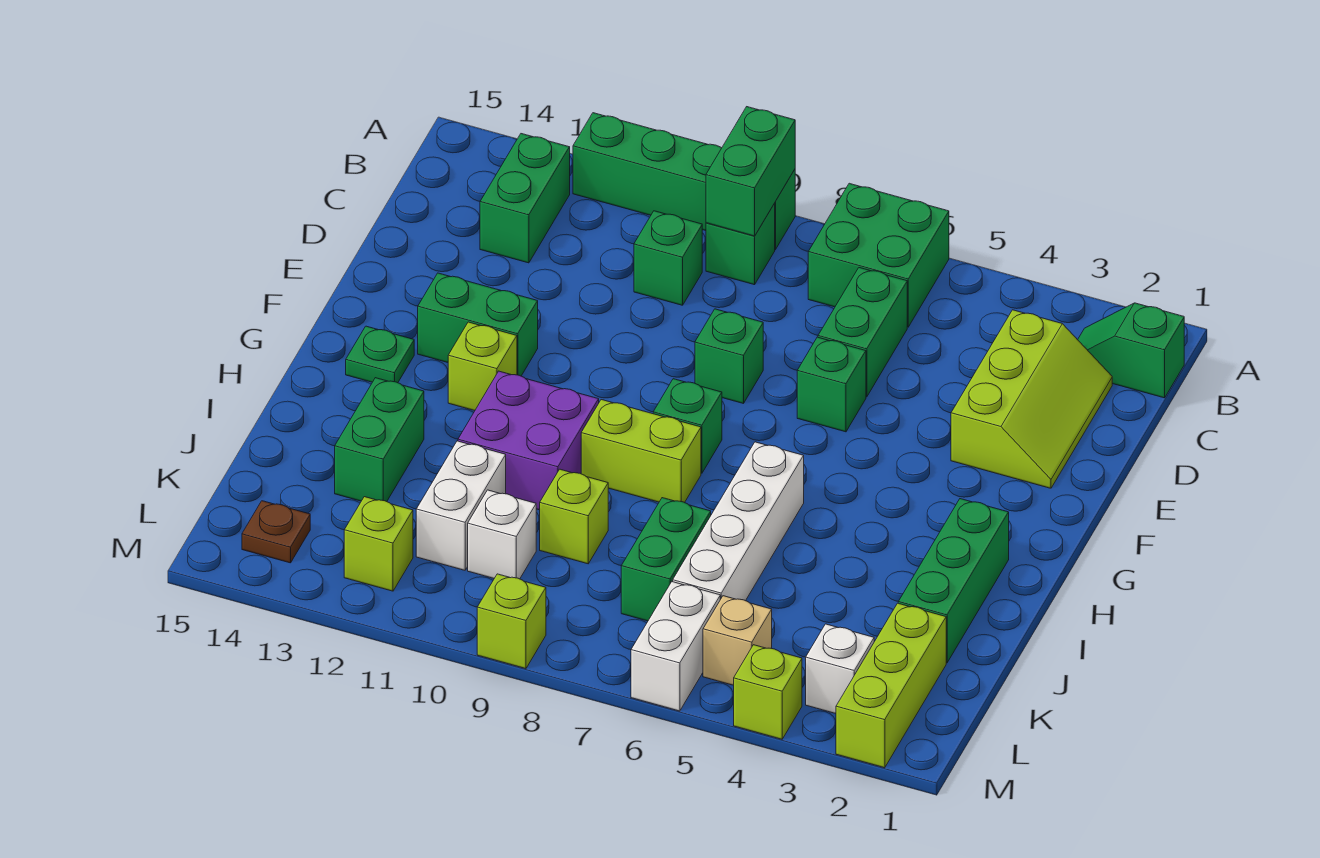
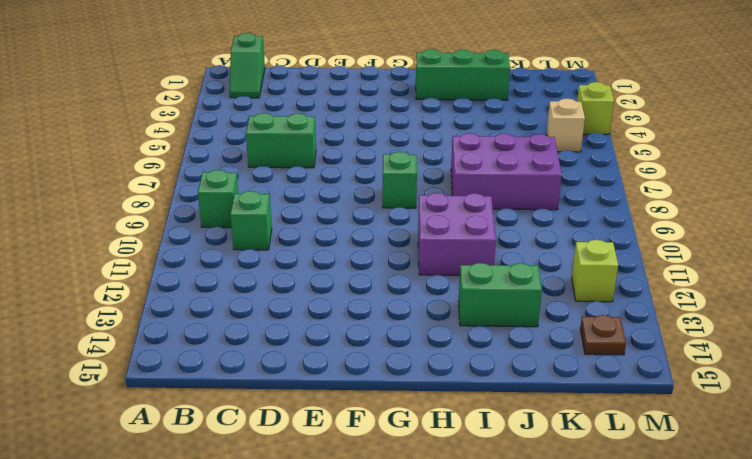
purple 2x3 brick [451,133,562,210] -> green 1x2 brick [621,498,711,621]
none -> green 2x2 brick [808,183,949,327]
none -> green 1x4 brick [573,113,795,250]
none -> green 1x2 brick [480,134,570,263]
none -> lime 2x3 slope [951,310,1112,488]

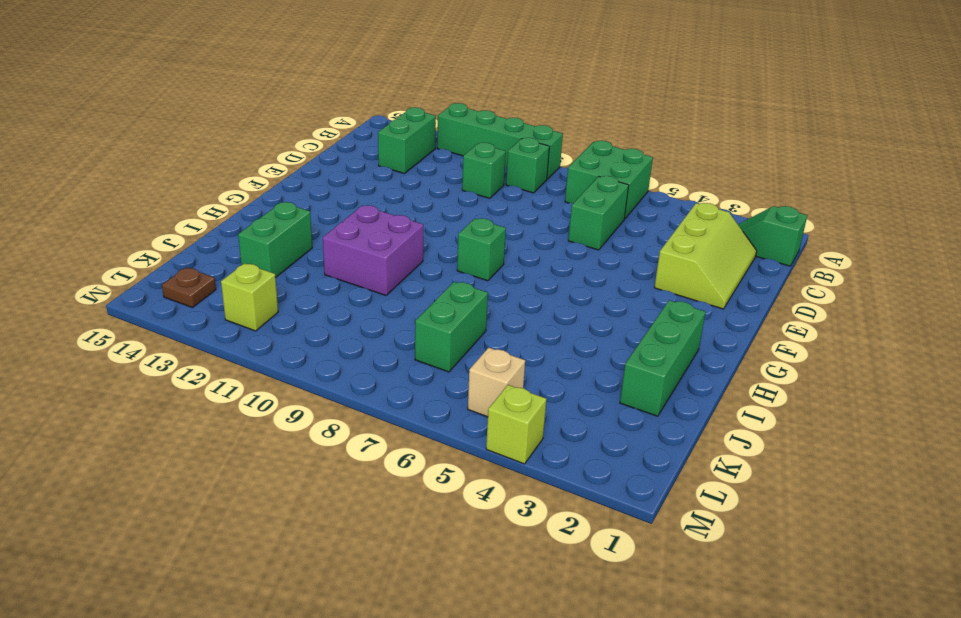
none -> green 1x1 brick [797,337,866,432]
none -> green 1x1 brick [695,309,763,404]
none -> green 1x2 brick [418,273,538,376]
none -> lime 1x1 brick [448,322,517,411]

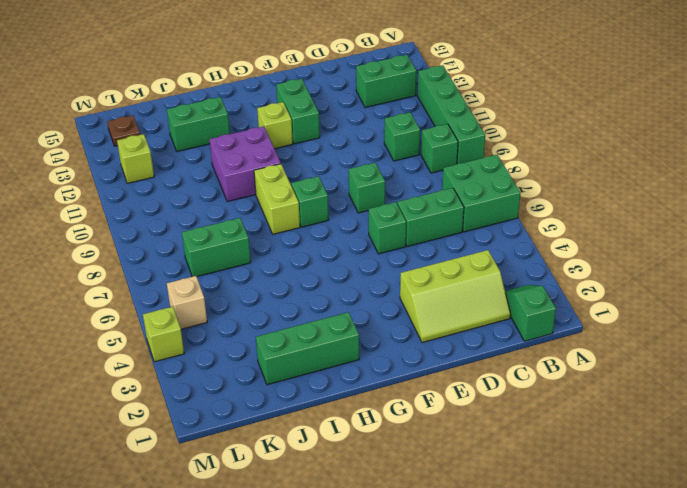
none -> green 1x1 plate [346,326,414,383]
none -> white 1x4 brick [673,442,804,601]
none -> lime 1x1 brick [540,469,608,564]
none -> white 1x2 brick [416,441,506,570]

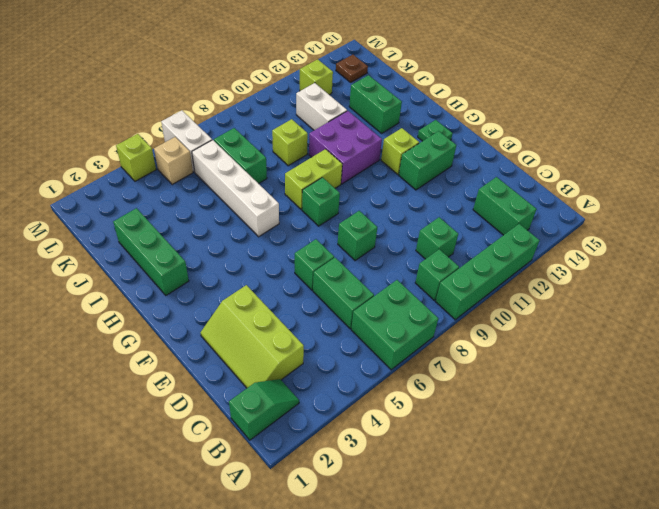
none -> lime 1x3 brick [836,603,946,768]
none -> white 1x1 brick [468,490,536,579]
none -> white 1x1 brick [806,624,874,714]
none -> lime 1x1 brick [477,574,546,669]

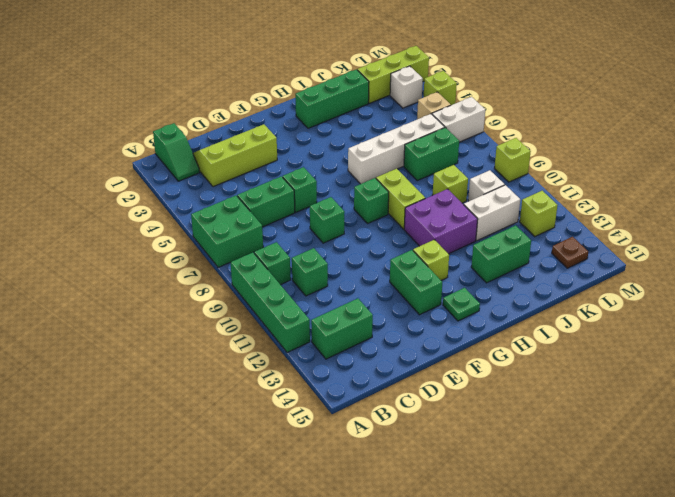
none -> green 1x2 brick [706,107,795,236]

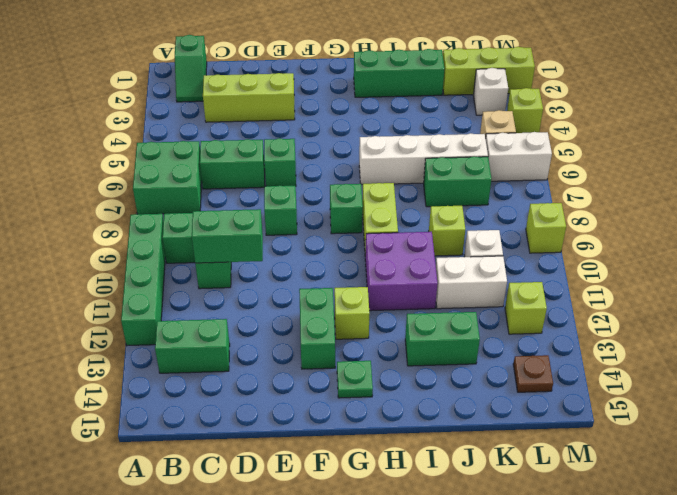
green 1x2 brick [192,209,263,263] -> green 1x2 brick moved to [706,107,795,236]

